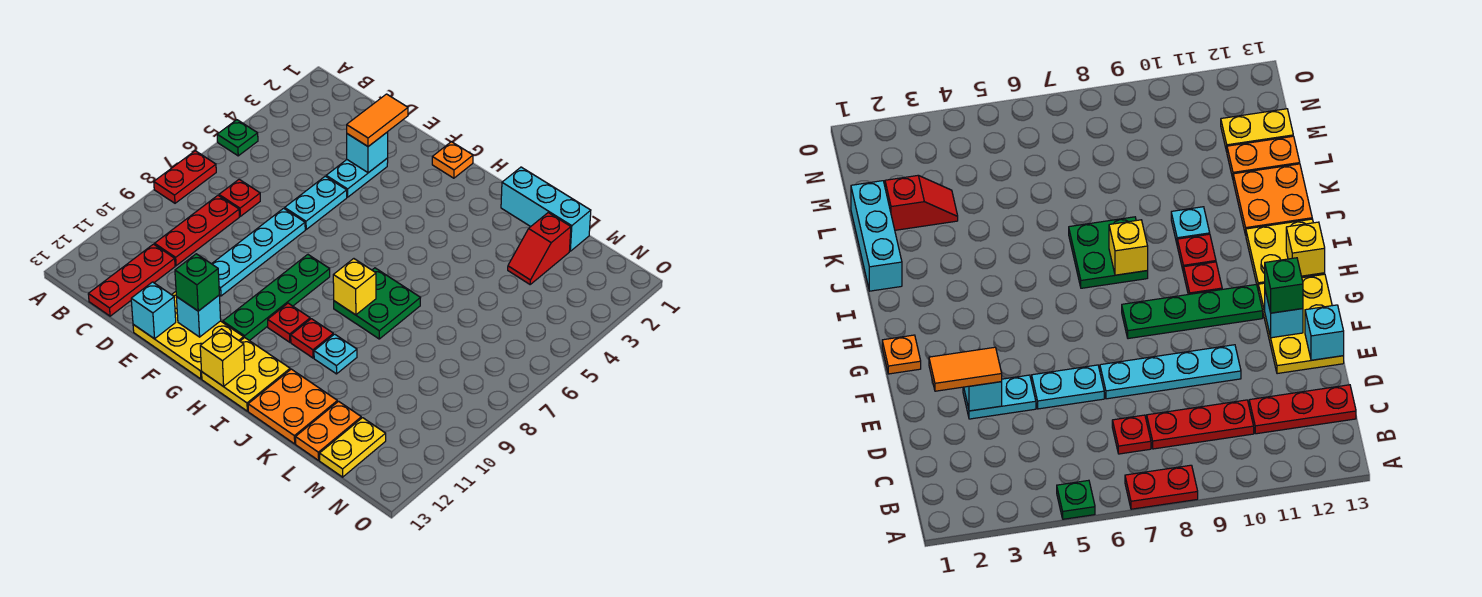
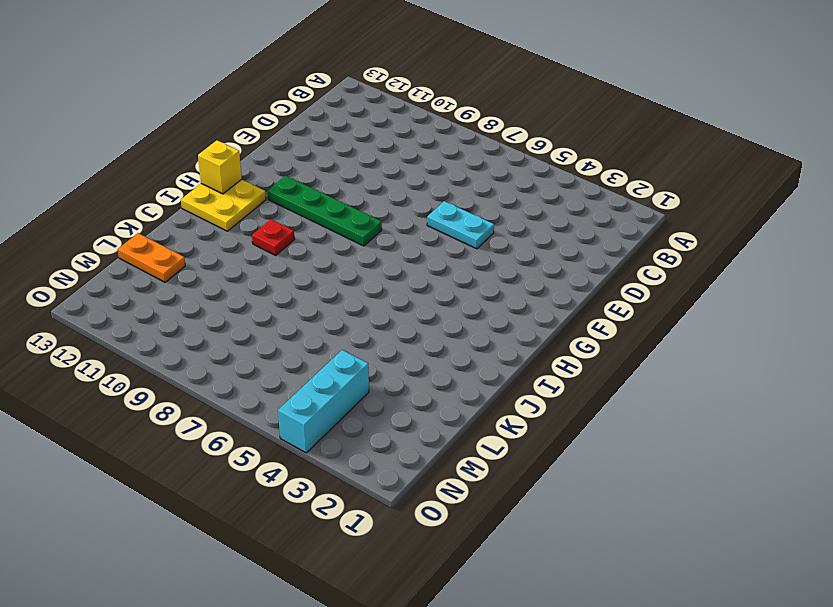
cyan 1x3 brick [278,350,369,453] -> cyan 1x3 brick moved to [501,167,591,251]
none -> green 1x1 plate [217,120,258,156]
none -> red 1x2 plate [154,151,216,203]
none -> red 1x1 plate [219,179,260,216]

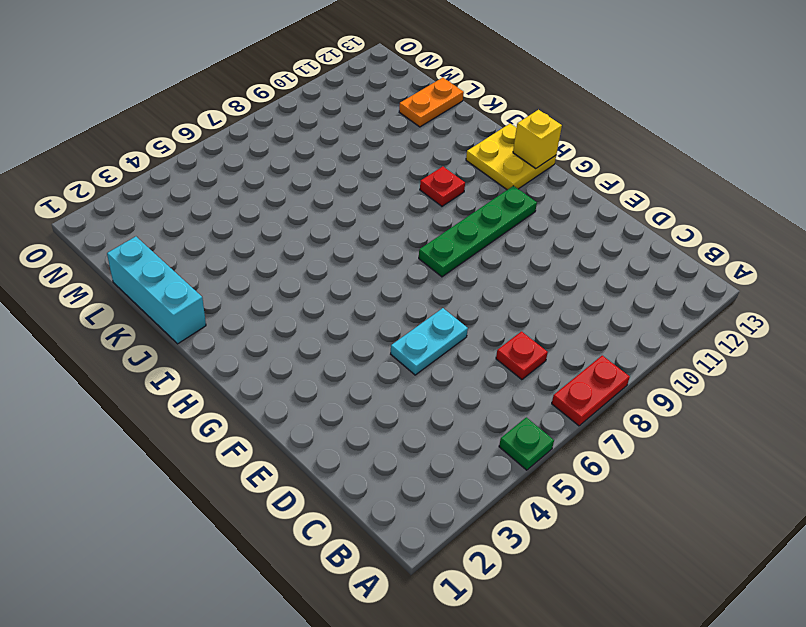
none -> red 1x3 plate [155,196,239,266]
none -> red 1x3 plate [88,244,175,316]
none -> cyan 1x2 plate [326,158,388,197]

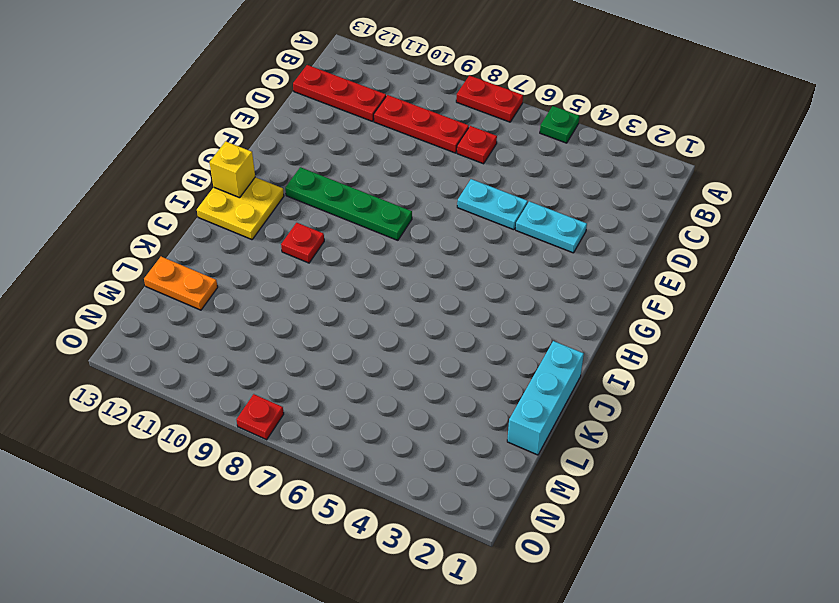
red 1x1 plate [237,394,284,440] -> red 1x1 plate moved to [268,303,310,342]
none -> cyan 1x4 plate [212,208,305,296]
none -> yellow 2x3 plate [133,292,244,379]
none -> orange 1x1 plate [432,142,473,178]

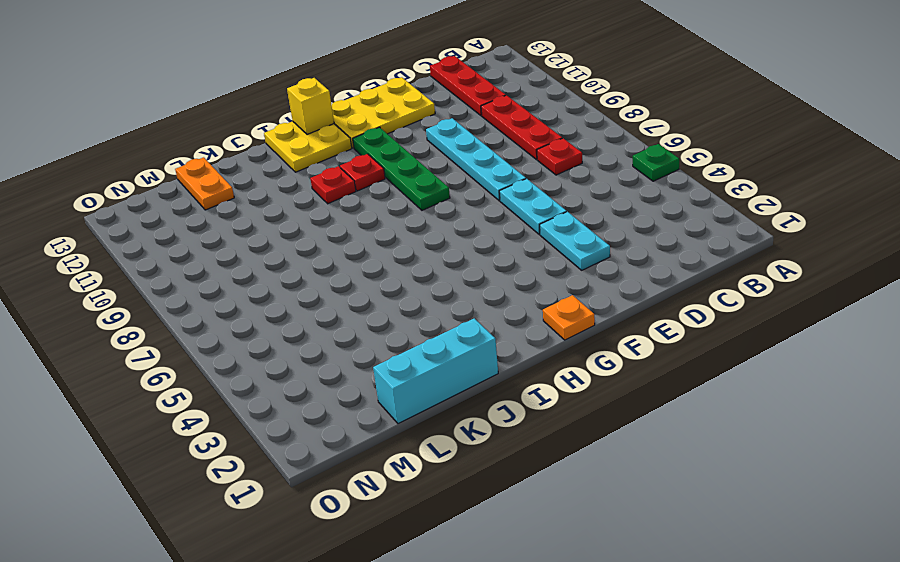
none -> red 1x2 plate [154,151,216,203]
none -> green 2x2 plate [334,268,420,339]
none -> cyan 1x1 plate [314,334,357,374]

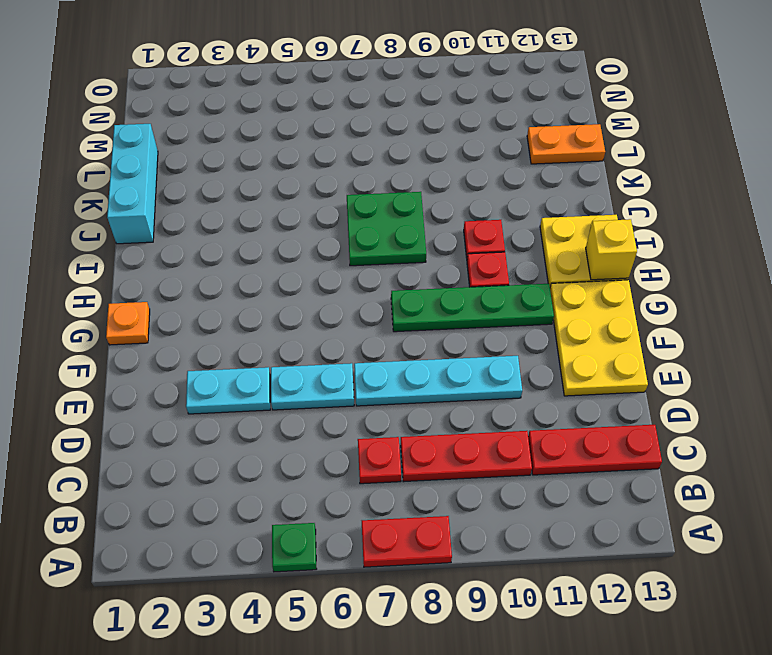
none -> cyan 1x1 plate [314,334,357,374]
none -> orange 2x2 plate [248,369,337,444]
none -> red 1x2 slope [508,213,571,284]

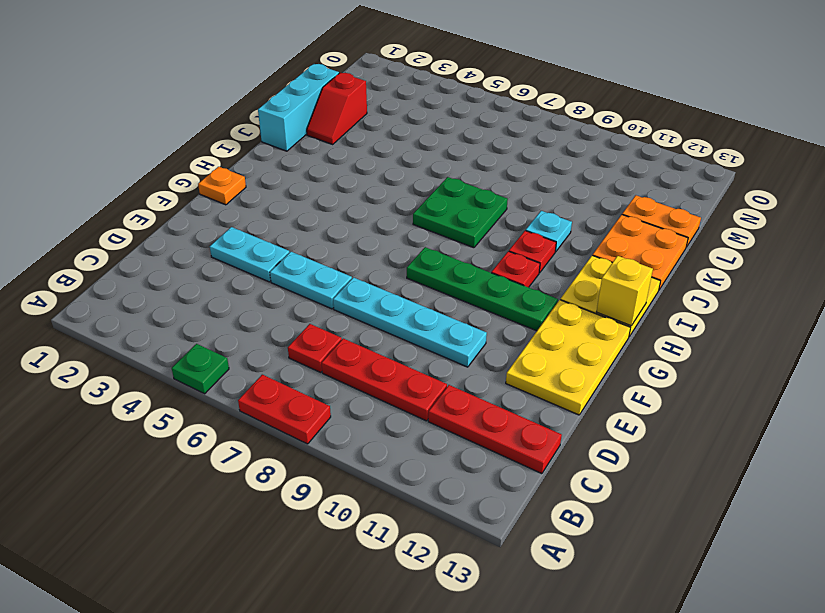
red 1x2 slope [307,73,367,144] -> red 1x2 slope turned to [508,213,571,284]
none -> yellow 1x2 plate [320,418,386,477]
none -> cyan 1x1 brick [347,132,388,173]
none -> cyan 1x1 brick [131,282,176,339]

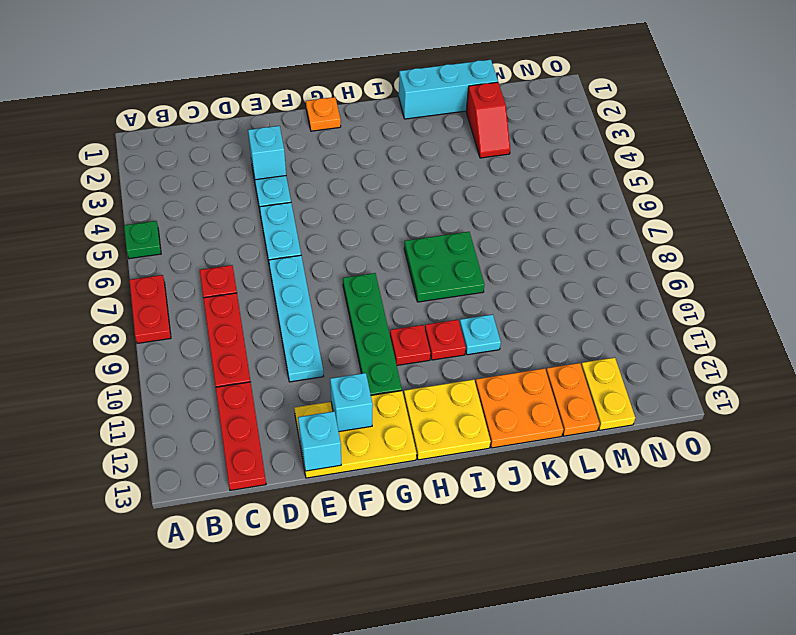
none -> yellow 1x1 brick [200,329,245,387]
none -> yellow 1x1 brick [333,259,376,315]
none -> orange 1x2 tile [347,94,408,146]

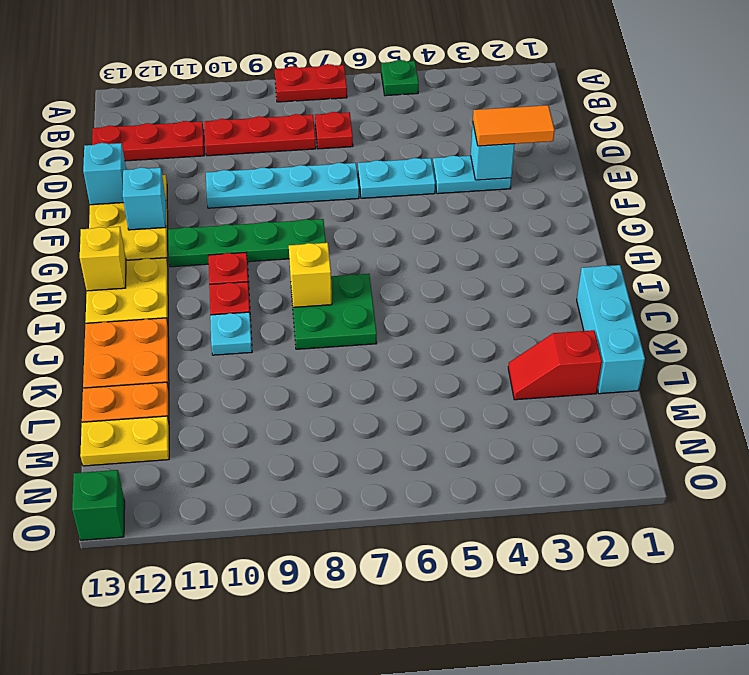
green 1x1 brick [72,470,125,540] -> green 1x1 brick moved to [175,254,219,311]
none -> orange 1x1 plate [432,142,473,178]

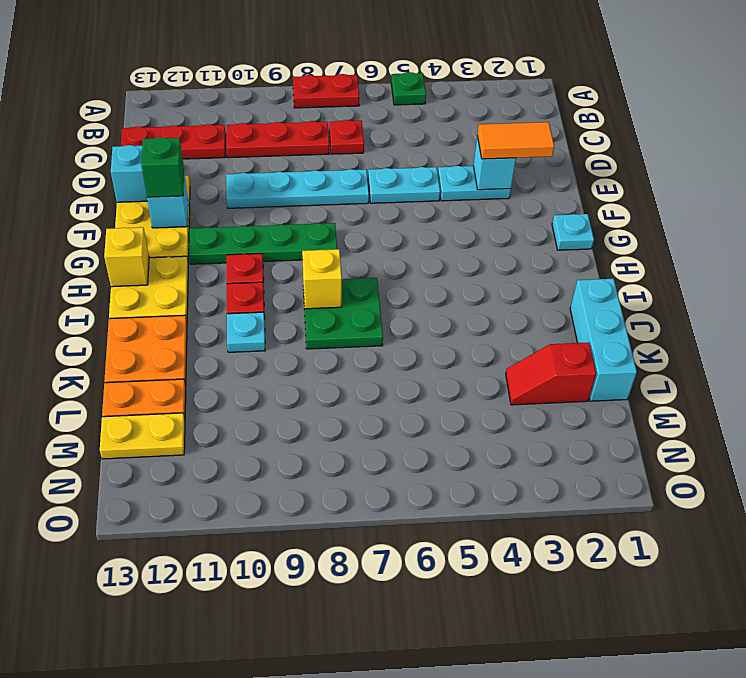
cyan 1x1 plate [552,214,594,250] -> orange 1x1 plate [432,142,473,178]

